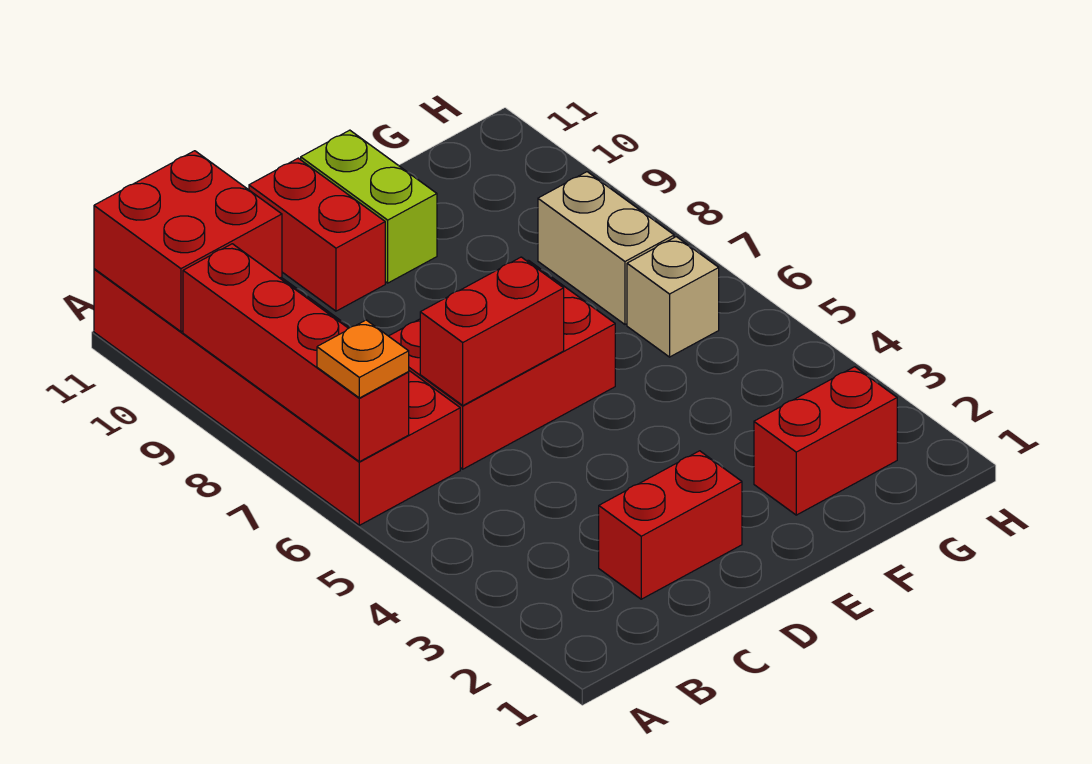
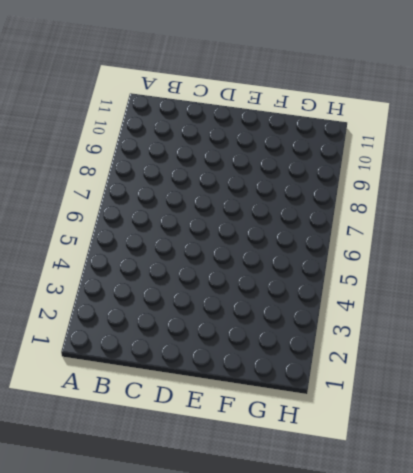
none -> red 2x6 brick [94,269,460,525]
none -> red 1x2 brick [599,451,742,599]
none -> red 2x3 brick [389,260,615,469]

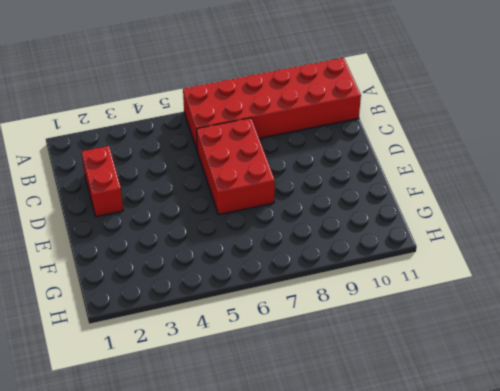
none -> red 1x2 brick [249,158,385,311]
none -> lime 1x2 brick [301,130,437,283]
none -> red 1x2 brick [754,367,897,515]

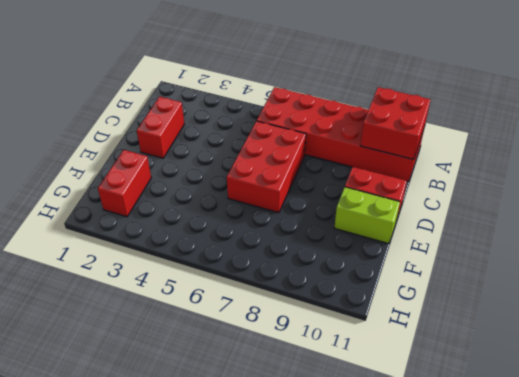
none -> tan 1x1 brick [627,237,719,357]
none -> tan 1x2 brick [538,172,674,324]
none -> red 1x4 brick [183,244,409,462]

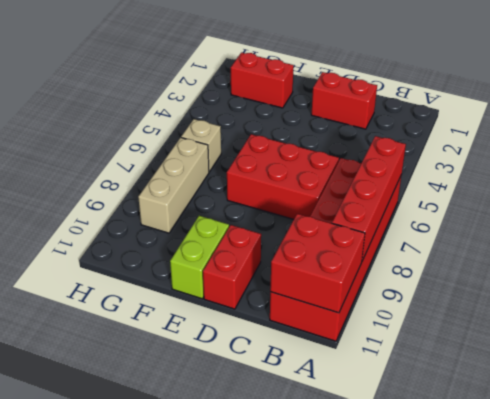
tan 1x3 brick [138,138,209,233] -> tan 1x2 brick [538,172,674,324]
none -> red 1x2 brick [420,257,564,405]
none -> orange 1x1 plate [317,320,409,398]

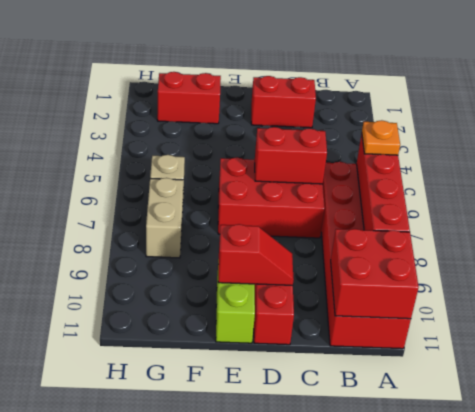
red 1x2 slope [218,224,294,285] -> none

